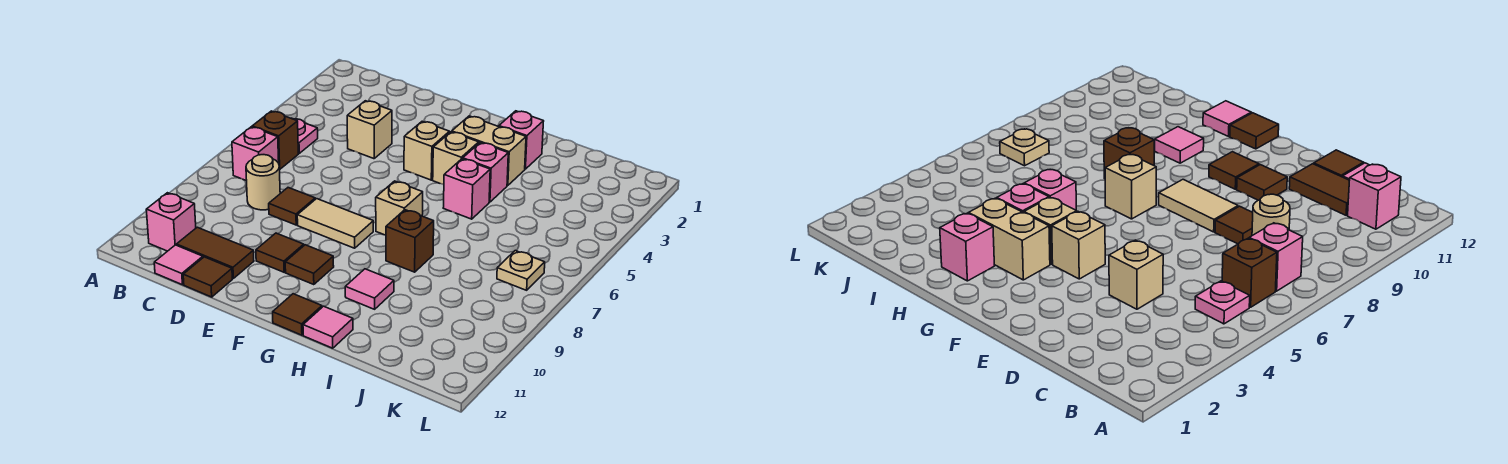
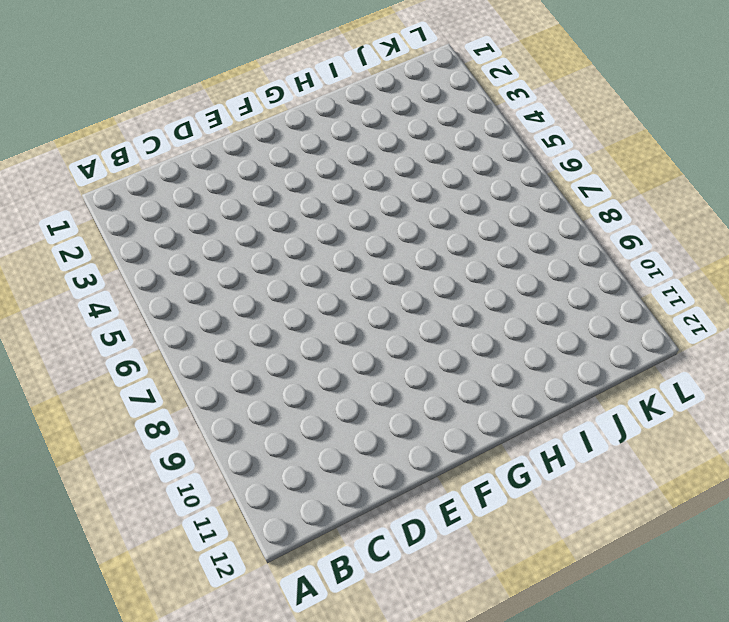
none -> pink 1x1 plate [294,119,318,153]
none -> brown 1x1 brick [252,111,298,169]
none -> pink 1x1 brick [232,127,279,181]

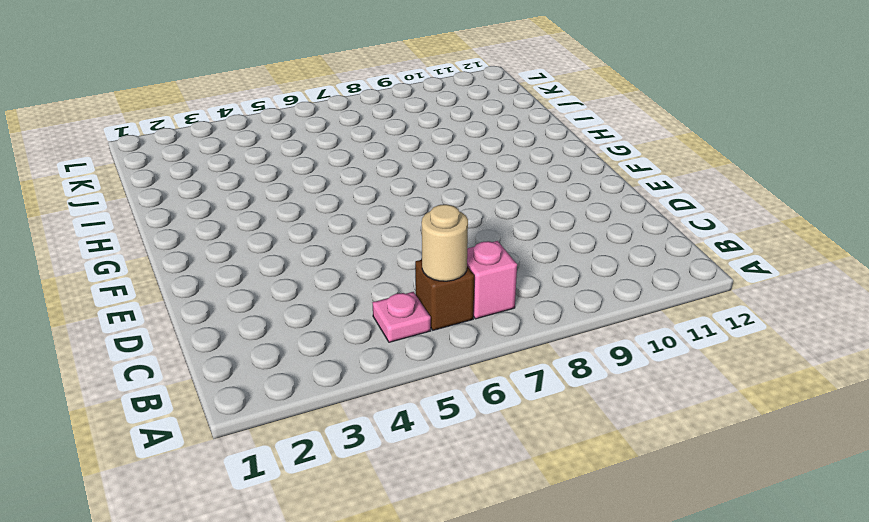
tan 1x1 round brick [422,204,468,281] -> tan 1x1 round brick moved to [246,155,280,210]
none -> pink 1x1 brick [146,193,196,251]
none -> brown 1x2 tile [176,227,254,279]
none -> pink 1x1 tile [154,245,203,285]

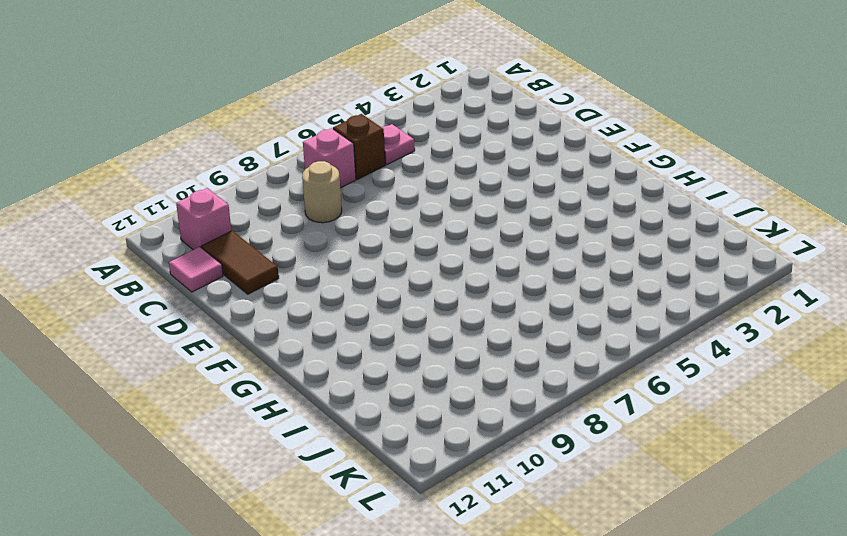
none -> tan 1x1 brick [347,101,392,159]
none -> brown 1x1 tile [269,188,315,225]
none -> brown 1x1 tile [183,257,232,297]

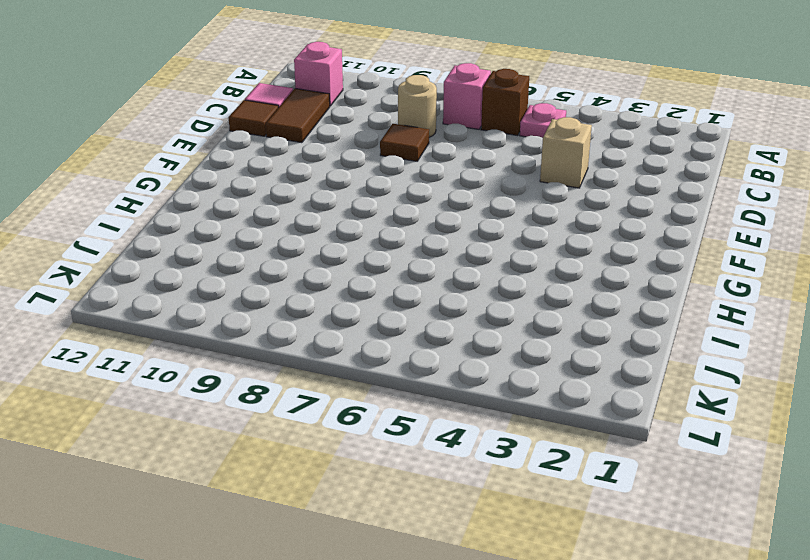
none -> tan 1x2 tile [297,199,373,248]
none -> brown 1x1 tile [256,233,304,272]
none -> tan 1x1 brick [404,121,449,180]

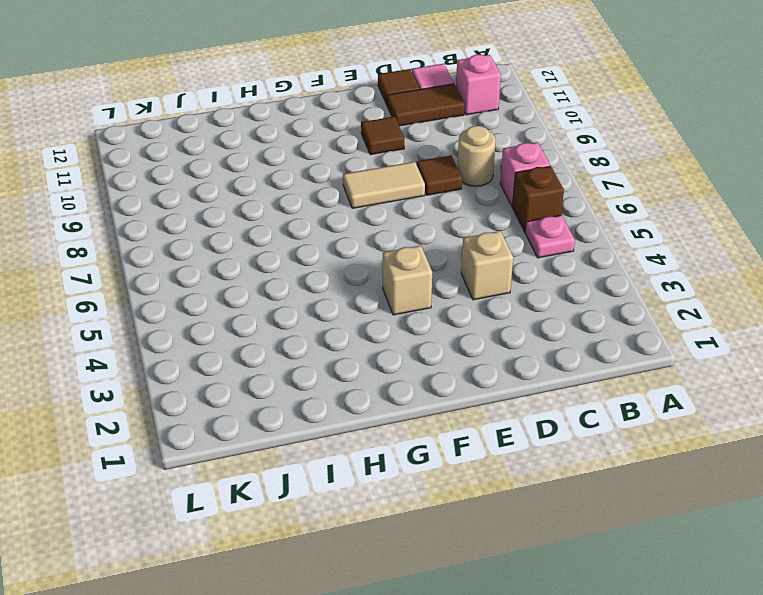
none -> brown 1x1 tile [285,245,334,285]
none -> tan 1x2 brick [452,116,526,185]
none -> tan 1x1 brick [433,132,479,185]

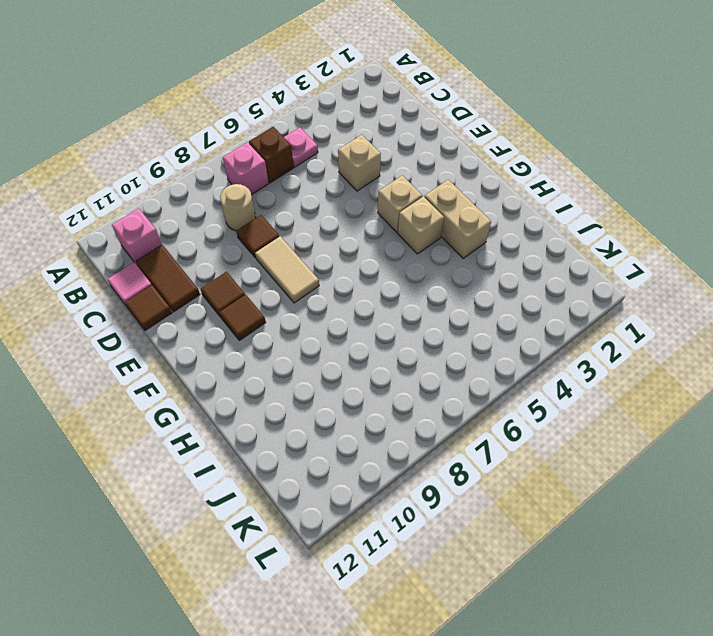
none -> tan 1x1 brick [376,181,423,235]
none -> brown 1x1 tile [273,294,322,335]
none -> pink 1x1 brick [499,111,544,169]

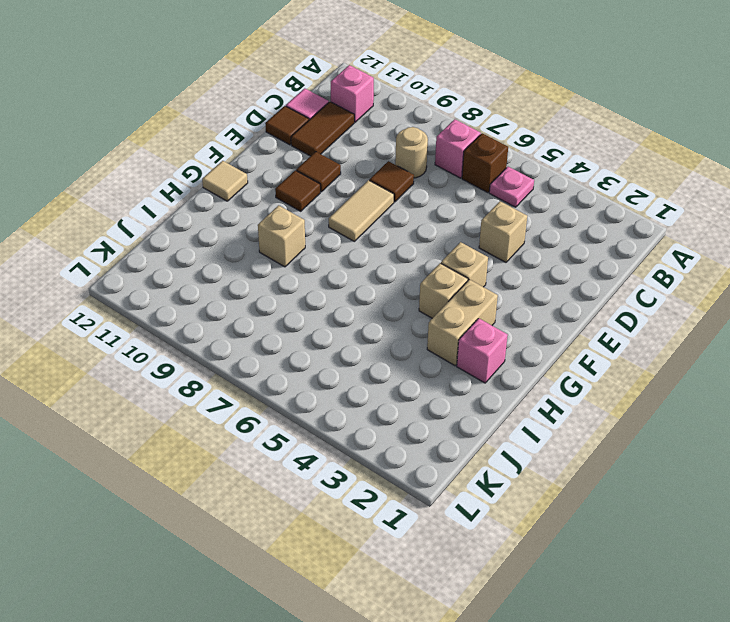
tan 1x1 tile [202,161,248,201] -> brown 1x1 tile [273,294,322,335]
tan 1x1 brick [258,205,305,267] -> tan 1x1 brick moved to [376,181,423,235]
none -> pink 1x1 brick [463,143,508,202]
none -> pink 1x1 brick [443,159,490,219]
none -> brown 1x1 brick [386,210,434,272]

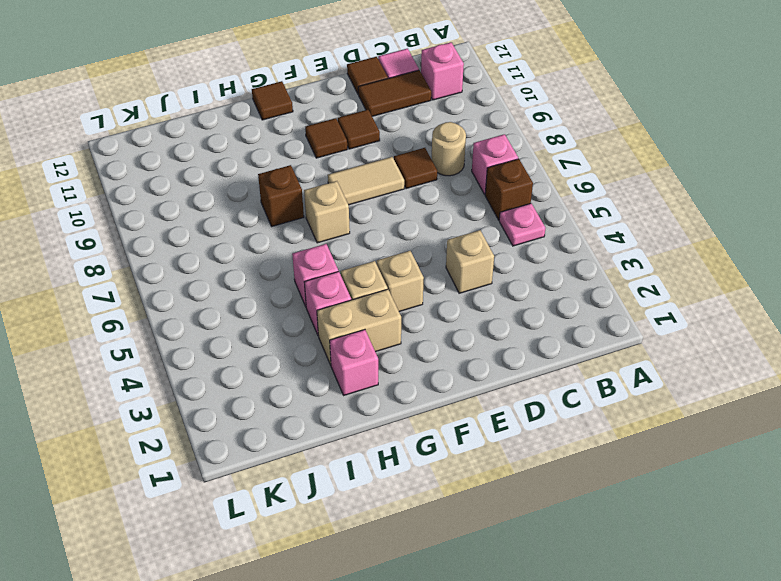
none -> pink 1x1 tile [345,269,394,309]
none -> pink 1x1 tile [303,306,353,348]
none -> tan 1x1 plate [497,251,545,290]

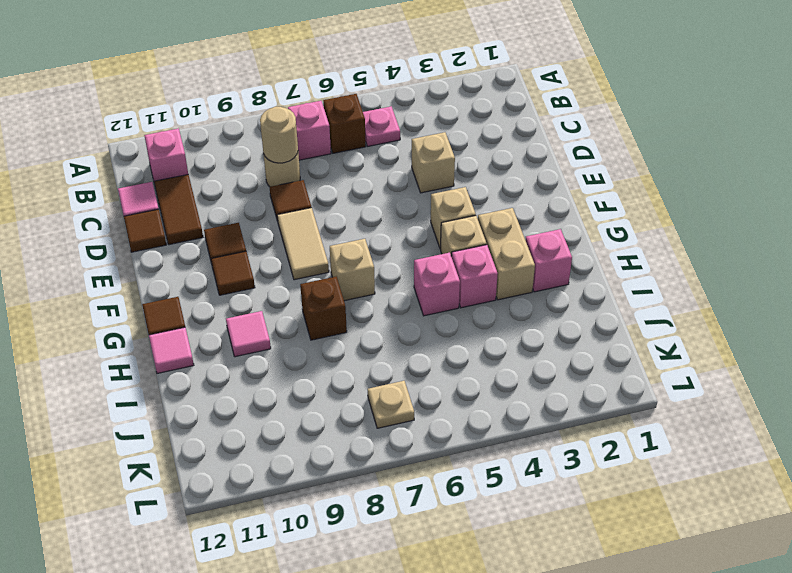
tan 1x1 round brick [260,107,298,163] -> none

